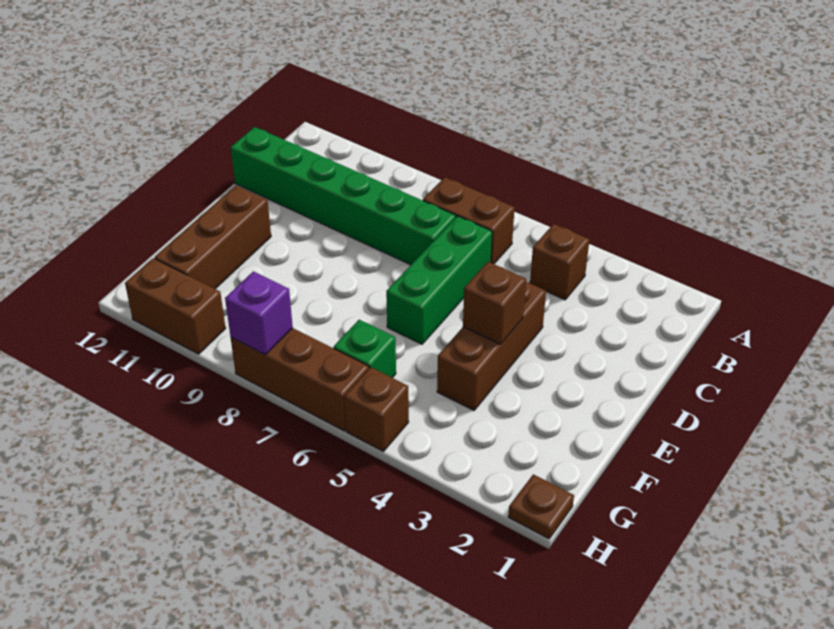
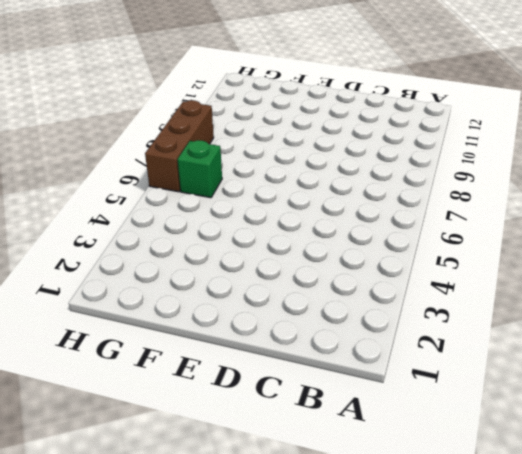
none -> brown 1x1 brick [530,224,590,300]
none -> brown 1x2 brick [423,177,515,264]
none -> green 1x3 brick [386,216,492,344]

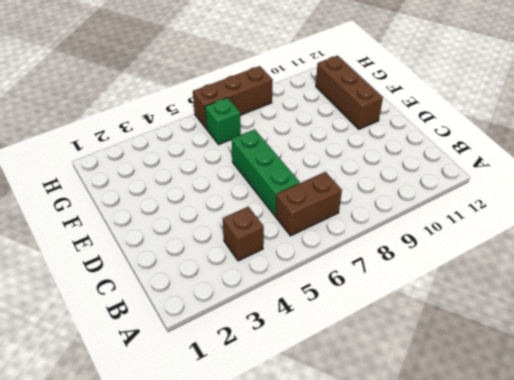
none -> green 1x6 brick [231,127,456,265]
none -> brown 1x3 brick [437,282,546,410]
none -> brown 1x1 plate [508,474,574,539]

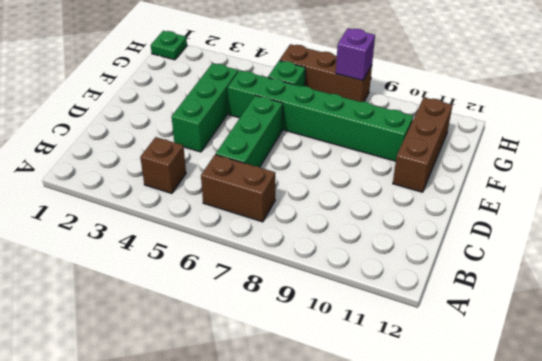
green 1x3 brick [172,63,238,152] -> brown 1x3 brick [437,282,546,410]
green 1x6 brick [228,70,413,161] -> green 1x6 brick moved to [231,127,456,265]
green 1x1 plate [151,31,187,60] -> brown 1x1 plate [508,474,574,539]
none -> brown 1x1 brick [344,367,409,451]
none -> brown 1x2 brick [125,258,226,354]
none -> brown 1x1 brick [463,262,526,344]

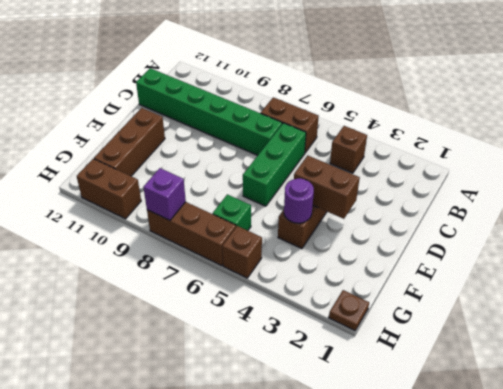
brown 1x2 brick [294,156,360,219] -> brown 1x1 brick [463,262,526,344]
purple 1x1 round brick [284,178,314,223] -> none

